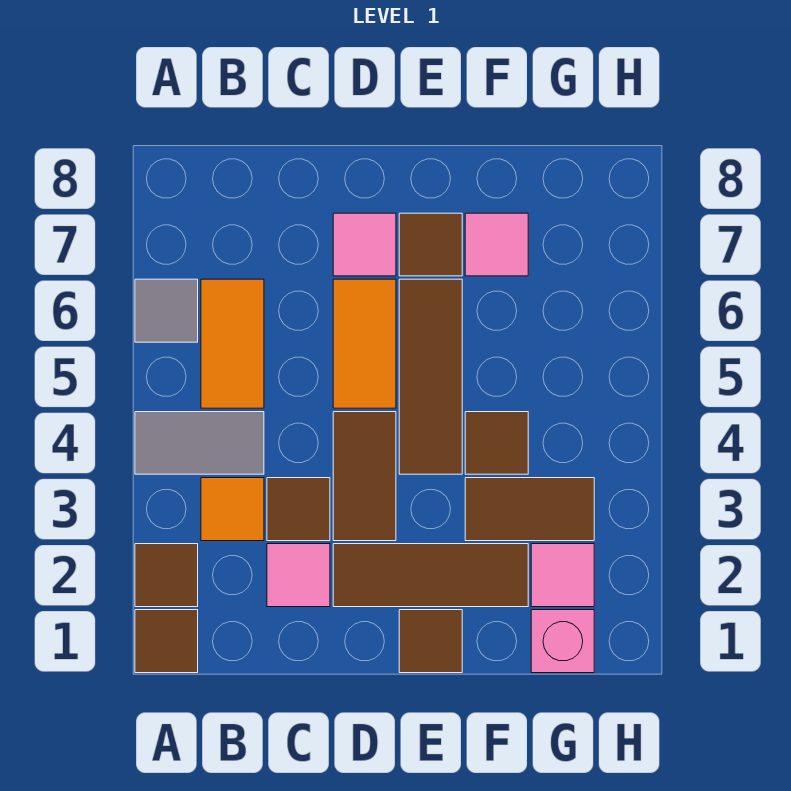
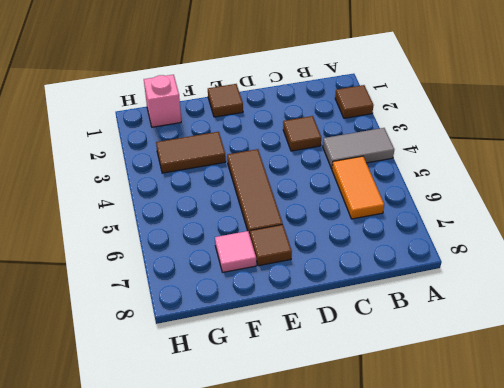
none -> brown 1x1 tile [135,610,198,673]
none -> grey 1x1 tile [135,279,198,342]
none -> orange 1x1 tile [201,478,264,541]

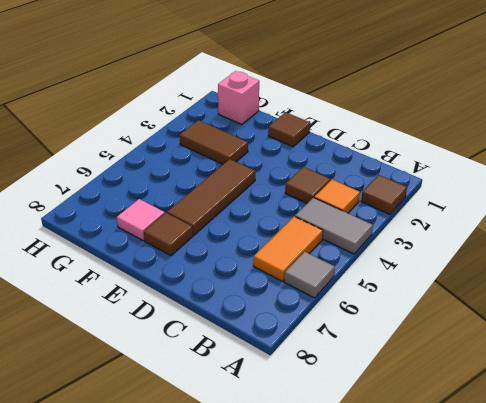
none -> brown 1x1 tile [135,610,198,673]
none -> pink 1x1 tile [267,544,330,607]
none -> brown 1x3 tile [333,544,528,607]

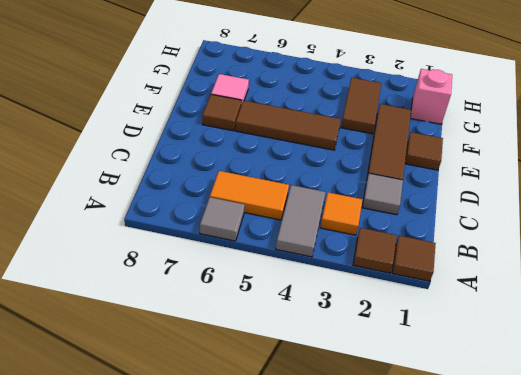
grey 1x1 tile [362,174,403,215] -> pink 1x1 tile [267,544,330,607]
none -> brown 1x1 tile [267,478,330,541]
none -> brown 1x2 tile [333,412,396,541]
none -> orange 1x2 tile [333,279,396,408]

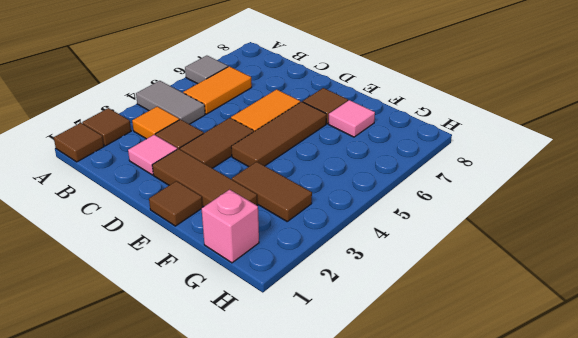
none -> pink 1x1 tile [333,213,396,276]
none -> brown 1x1 tile [465,412,528,474]
none -> pink 1x1 tile [531,544,594,607]

